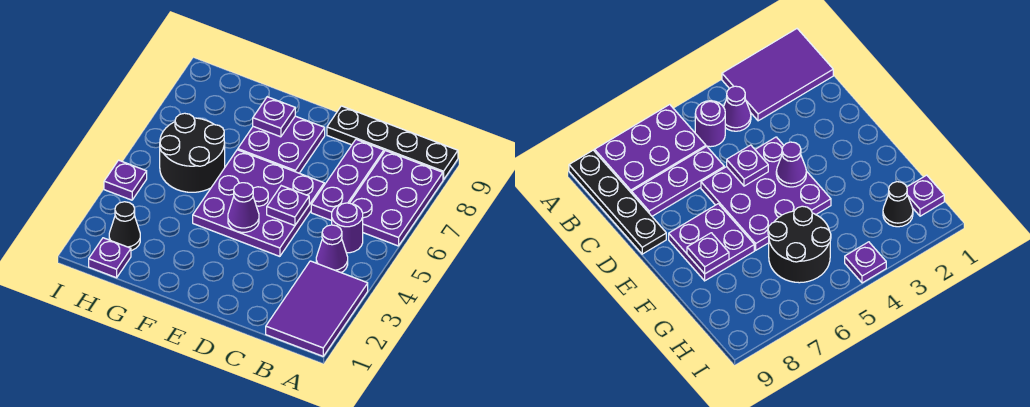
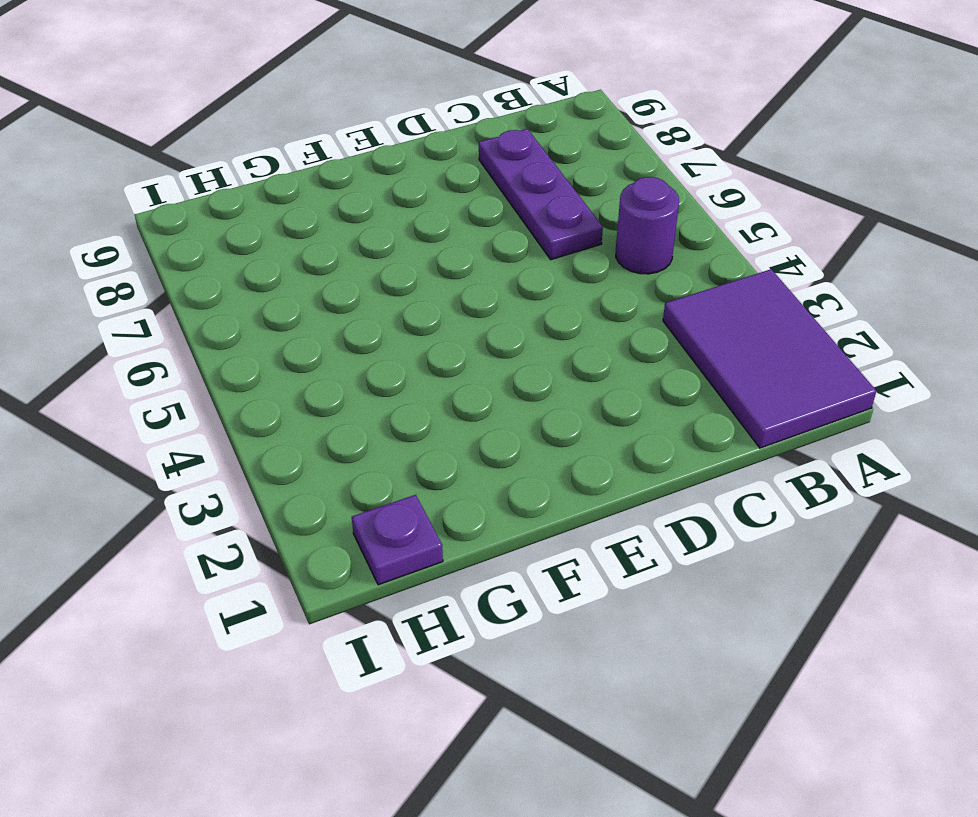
none -> purple 2x3 plate [350,151,443,246]
none -> black 1x4 plate [327,106,458,180]
none -> purple 1x1 cone [316,225,348,272]

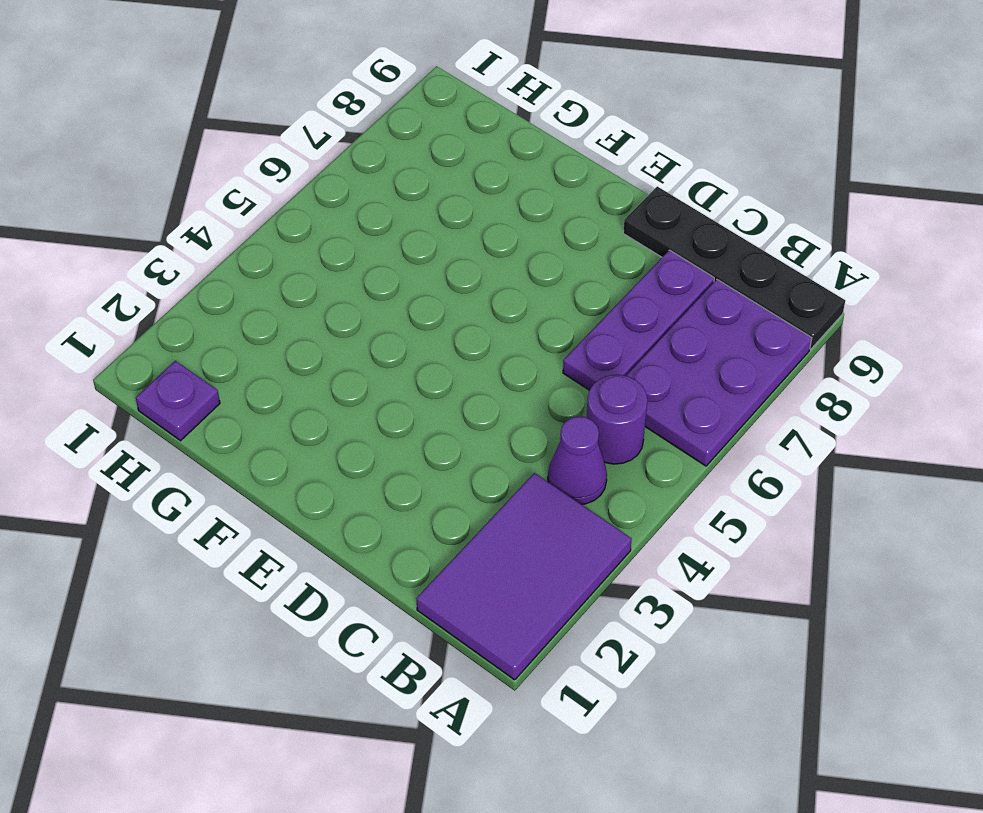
none -> purple 3x3 plate [193,150,324,256]
none -> purple 2x2 plate [238,116,325,173]
none -> black 2x2 round brick [160,113,225,192]

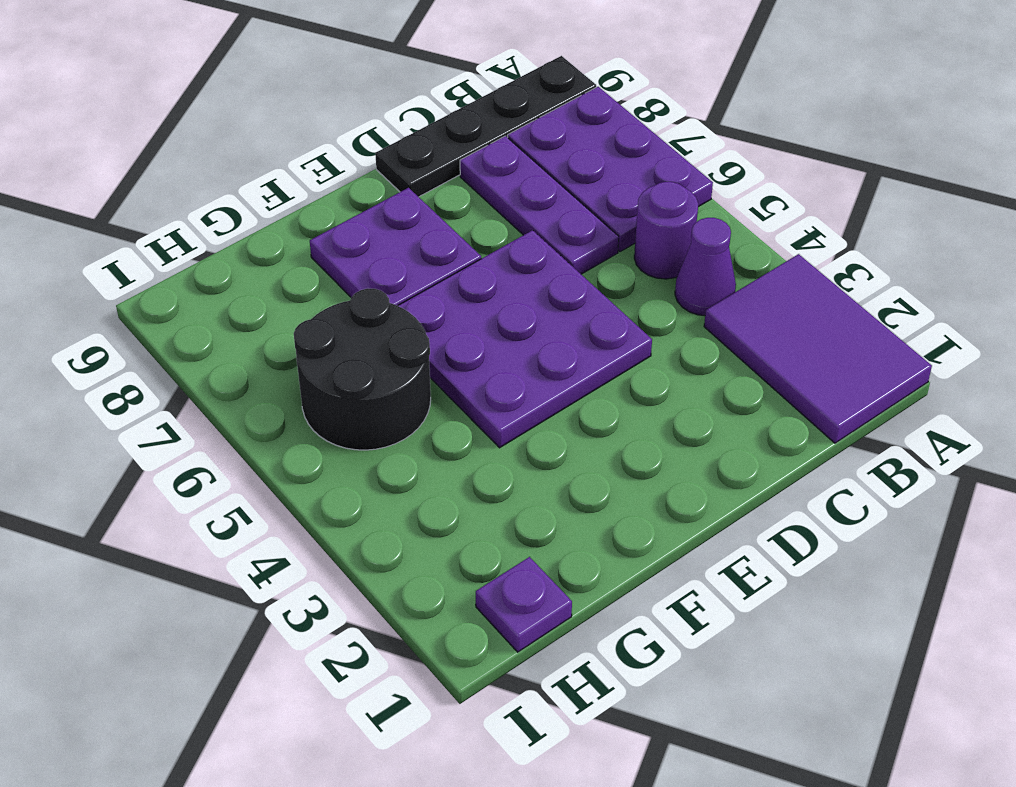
none -> black 1x1 cone [109,202,140,251]
none -> purple 1x1 plate [104,160,147,200]
none -> purple 1x1 plate [267,186,309,226]

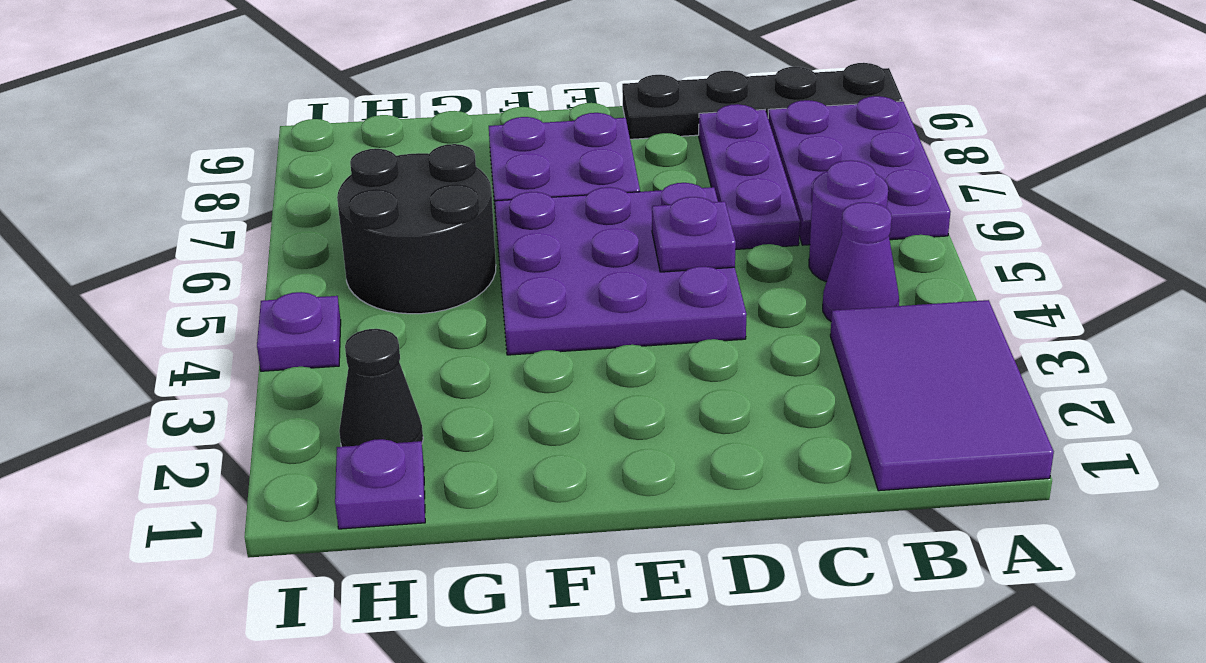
none -> purple 1x1 cone [228,183,259,232]
none -> purple 1x1 plate [253,97,295,137]

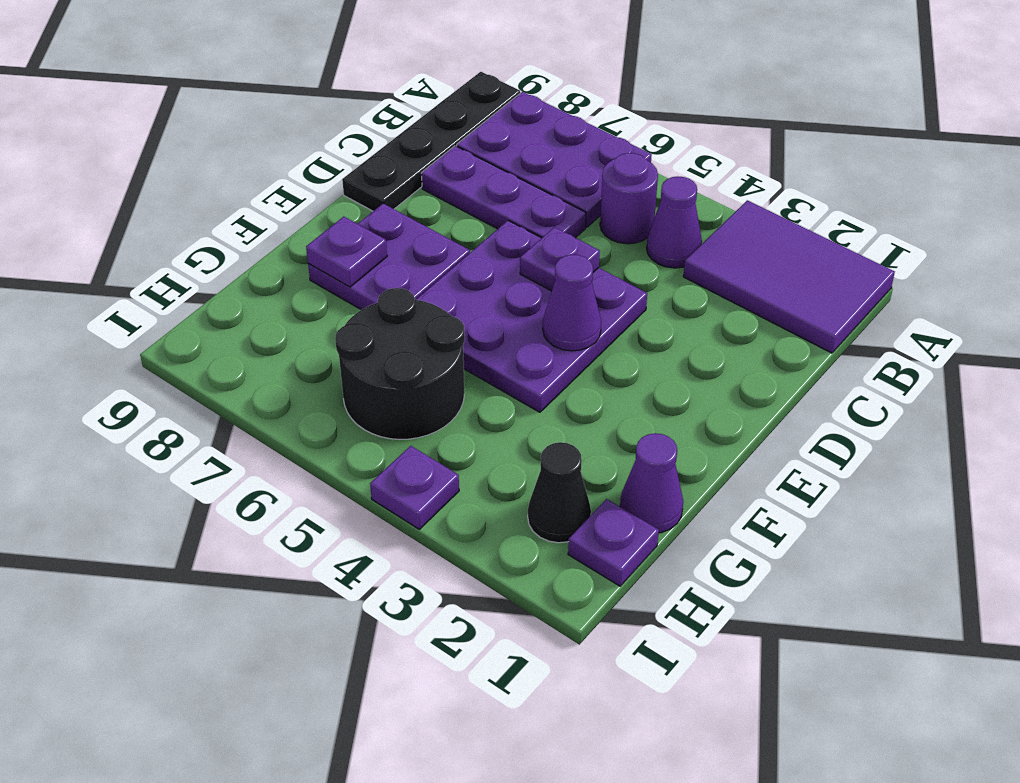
purple 1x1 cone [620,433,683,533] -> none

